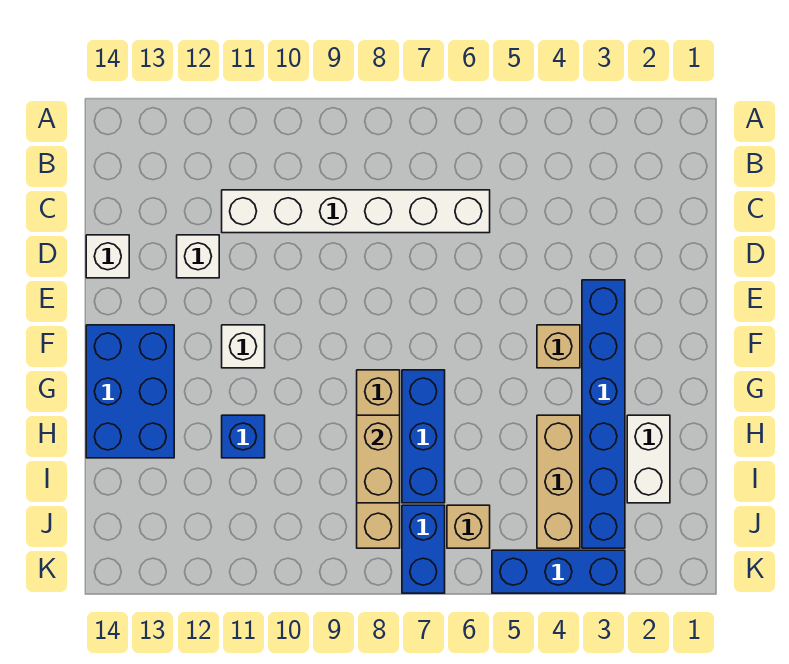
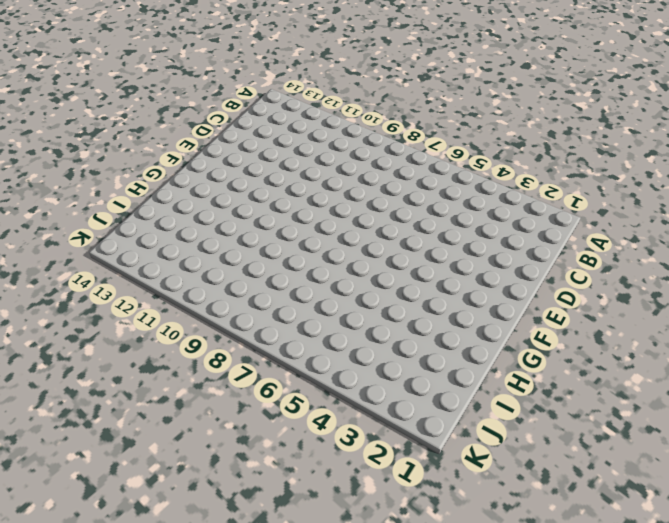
none -> white 1x6 brick [222,190,490,233]
none -> white 1x1 brick [177,235,219,278]
none -> white 1x1 brick [86,235,129,278]

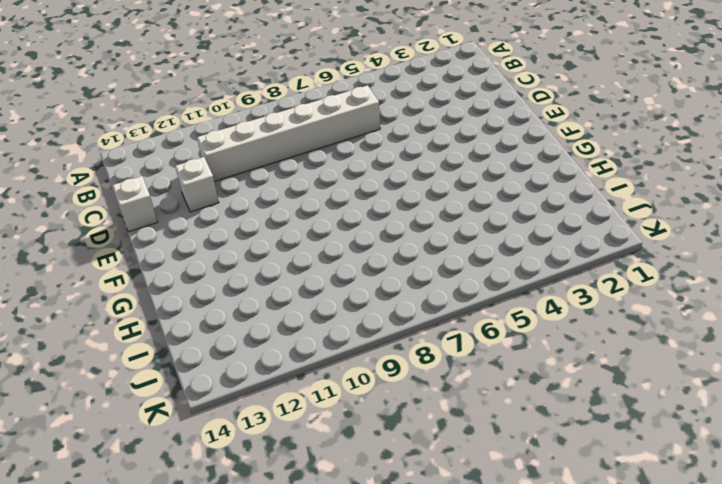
none -> blue 1x6 brick [582,280,625,548]
none -> tan 1x1 brick [537,325,580,368]
none -> white 1x1 brick [222,325,265,368]

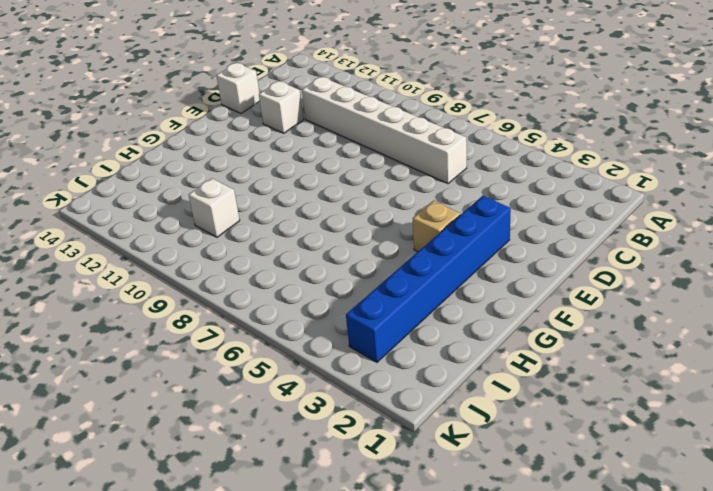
white 1x1 brick [189,178,240,237] -> white 1x1 brick moved to [222,325,265,368]
none -> blue 2x3 brick [86,325,174,458]
none -> blue 1x3 brick [402,370,445,503]
none -> tan 1x4 brick [357,370,400,548]

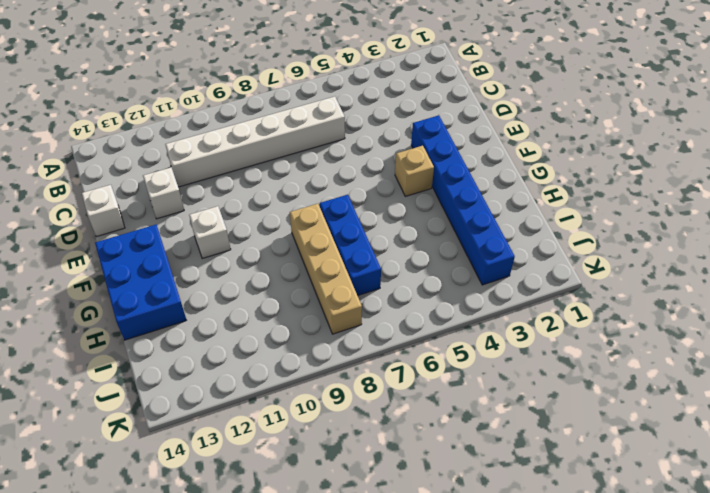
none -> white 1x2 brick [627,415,670,503]
none -> tan 1x3 brick [537,415,580,548]
none -> blue 1x1 brick [222,415,265,458]

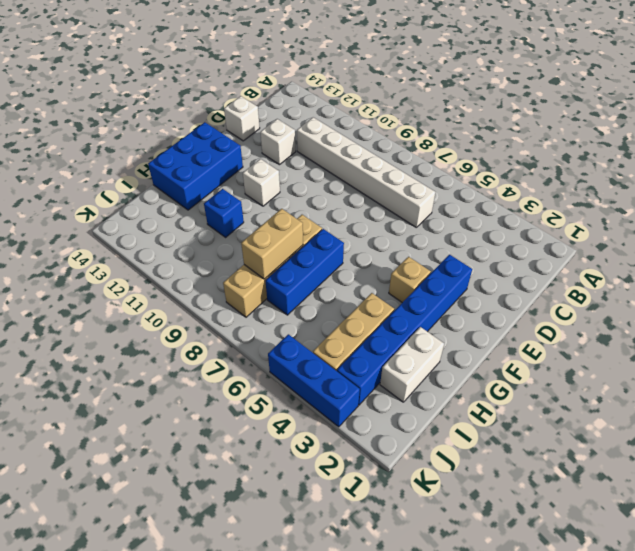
none -> tan 1x1 brick [447,505,490,548]
none -> blue 1x2 brick [402,505,445,593]

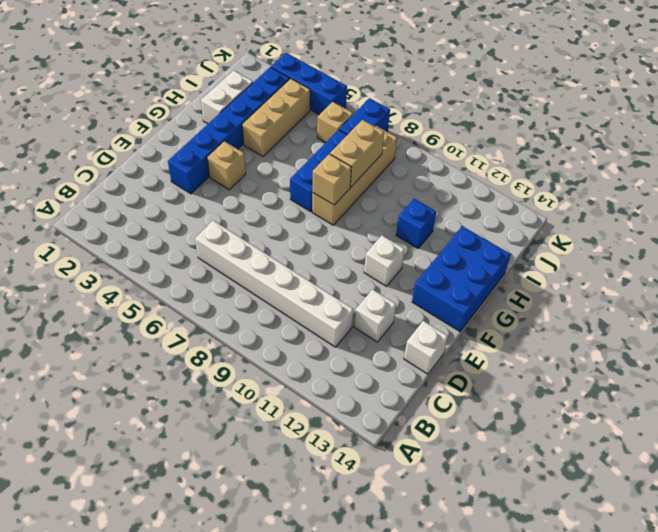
tan 1x1 brick [312,154,352,205] -> none

